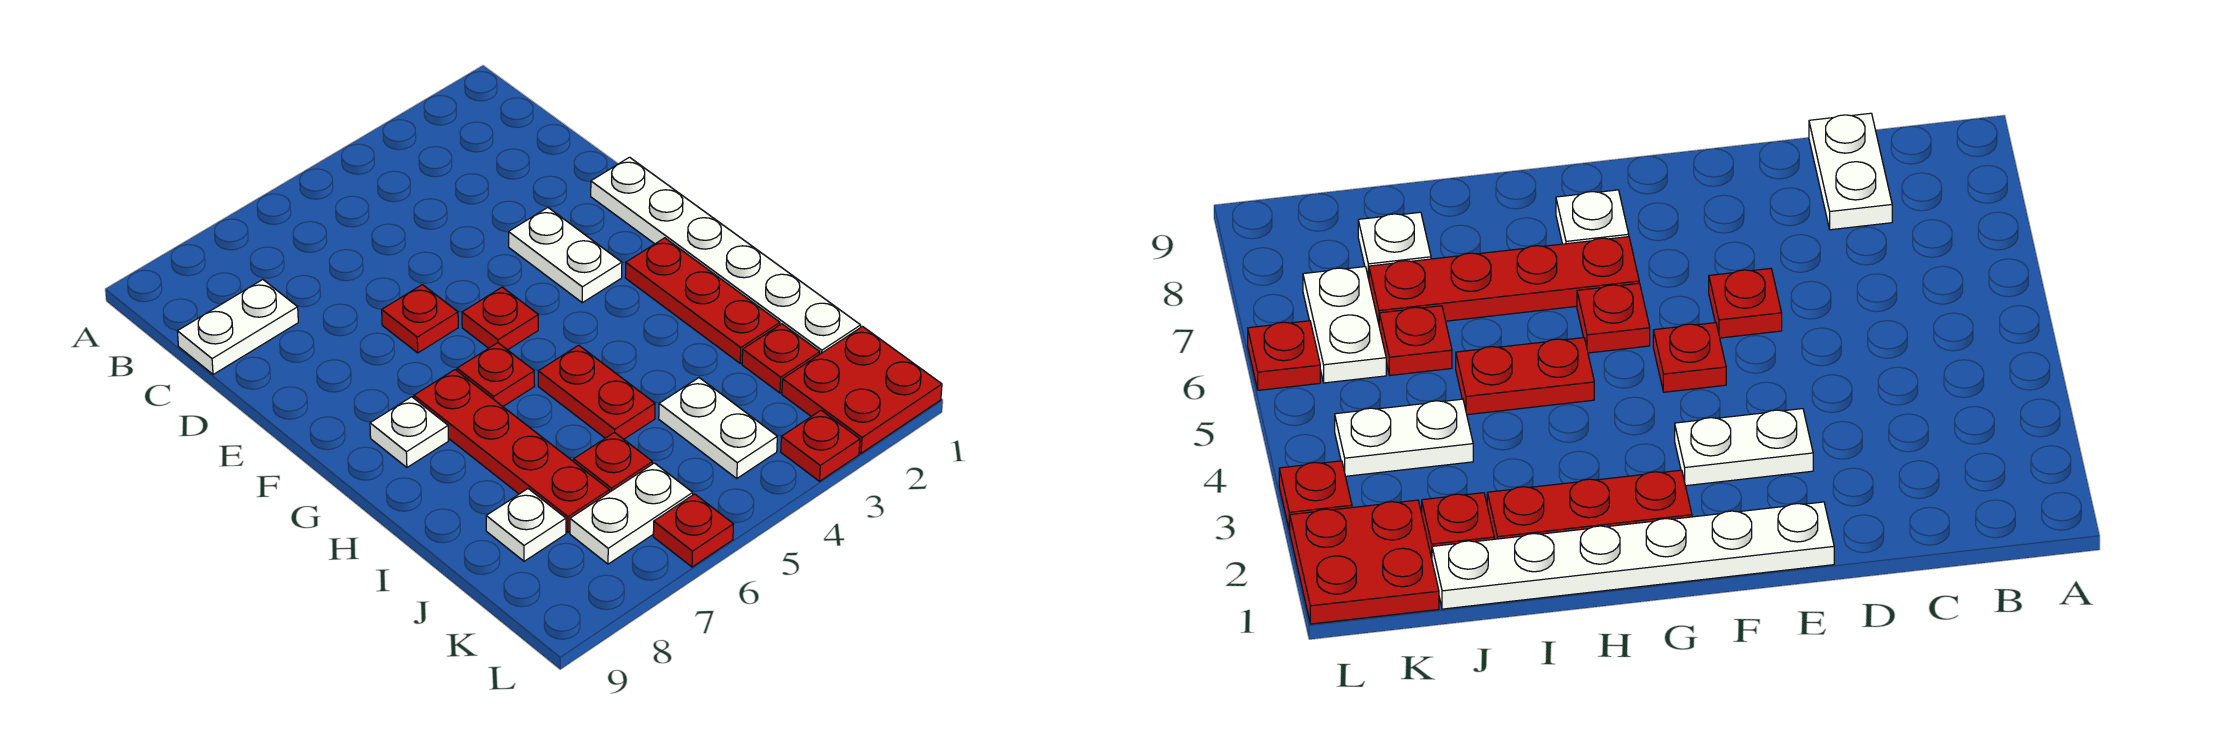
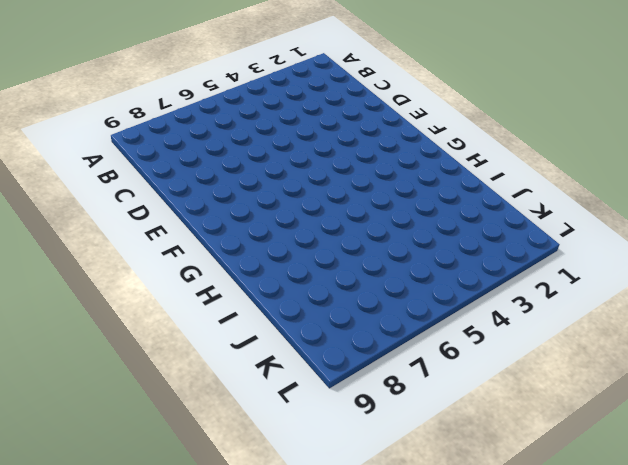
none -> white 1x2 plate [177,280,298,374]
none -> white 1x6 plate [591,157,861,354]
none -> white 1x2 plate [509,208,622,303]

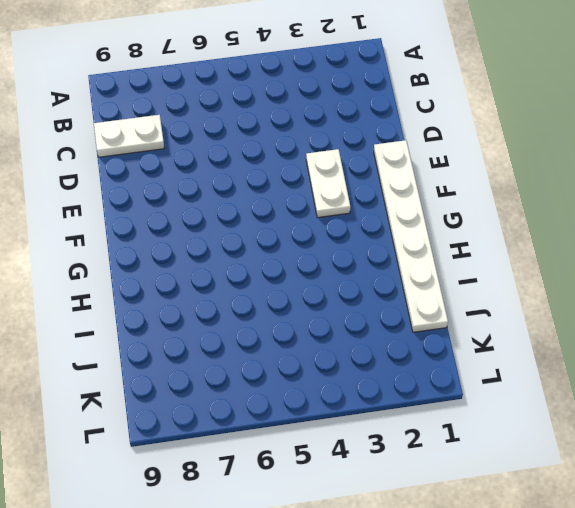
none -> red 1x1 plate [382,285,458,353]
none -> red 1x1 plate [462,287,538,350]
none -> red 1x3 plate [625,238,780,363]

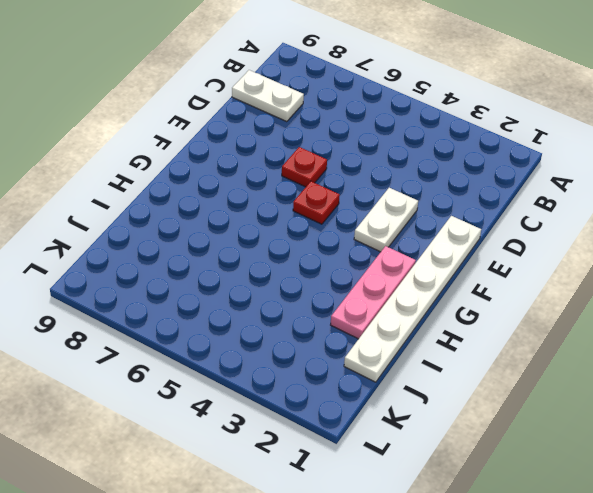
pink 1x3 plate [331,246,416,339] -> red 1x3 plate [625,238,780,363]
none -> red 1x1 plate [457,343,535,406]
none -> red 1x4 plate [414,370,609,532]
none -> white 1x1 plate [370,397,448,467]

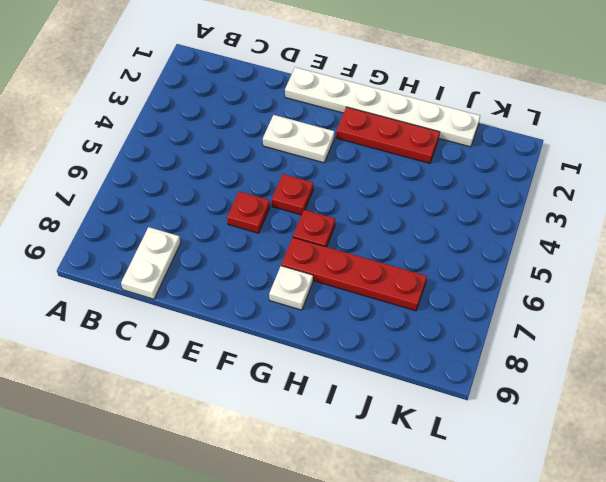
none -> red 1x2 plate [538,345,655,439]
none -> red 1x1 plate [742,324,820,393]
none -> white 1x2 plate [659,378,777,478]

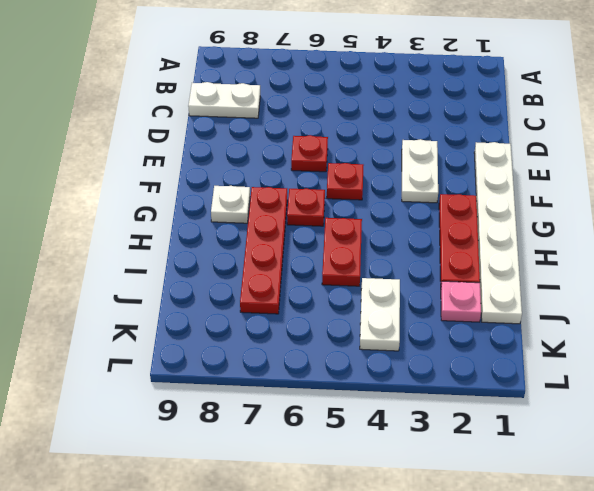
pink 1x1 plate [441,281,481,322] -> red 1x1 plate [742,324,820,393]
none -> red 1x1 plate [574,432,652,492]
none -> white 1x1 plate [486,489,566,561]
none -> red 2x2 plate [782,327,942,453]

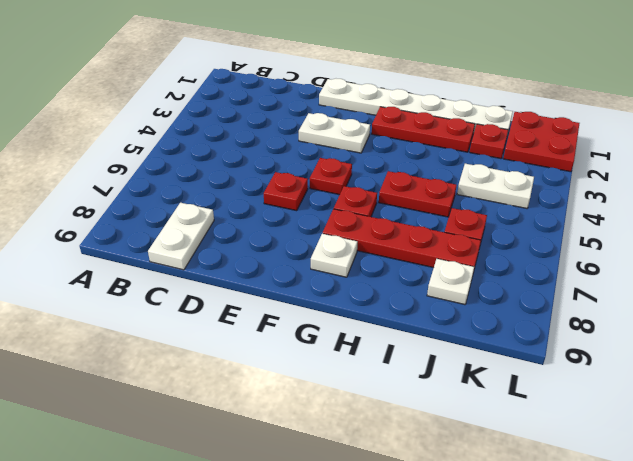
none -> white 1x2 plate [570,463,693,564]
none -> red 1x1 plate [781,410,860,481]
none -> red 1x1 plate [653,494,734,567]

